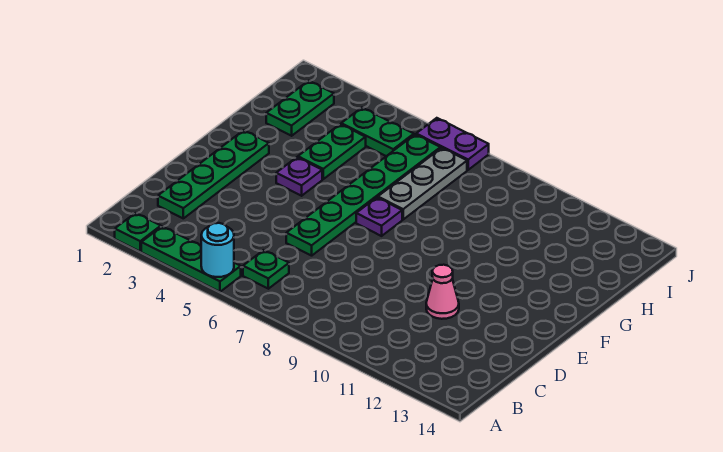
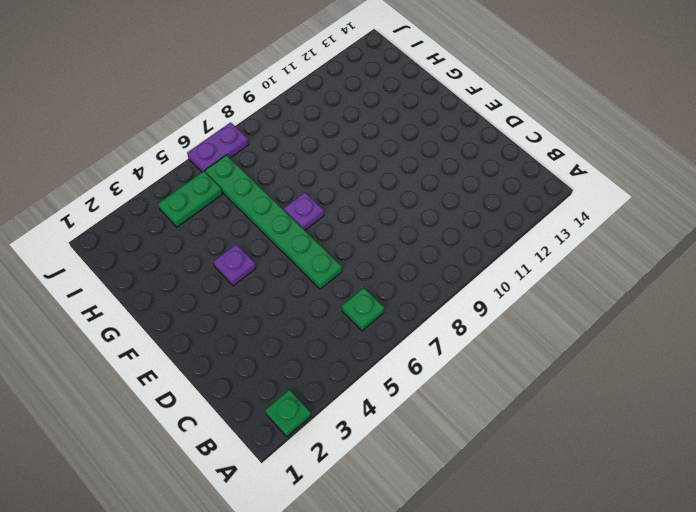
none -> green 1x3 plate [141,226,241,292]
none -> green 1x4 plate [158,130,269,218]
none -> pink 1x1 cone [426,265,459,319]

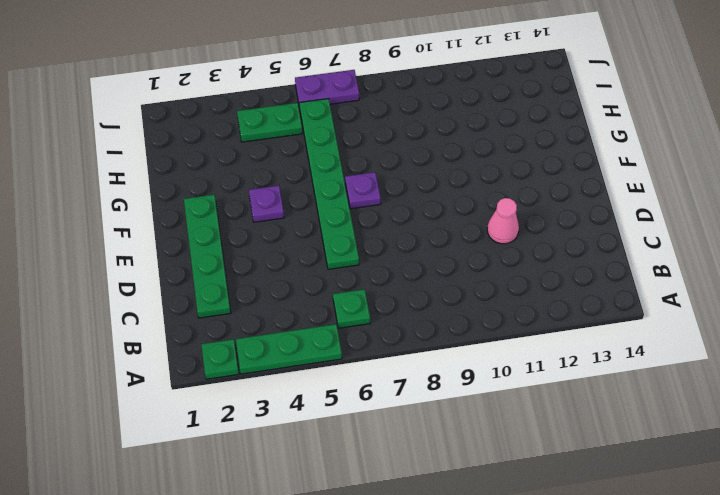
none -> green 1x2 plate [298,124,366,179]
none -> grey 1x3 plate [378,148,467,219]
none -> green 1x2 plate [266,81,334,136]

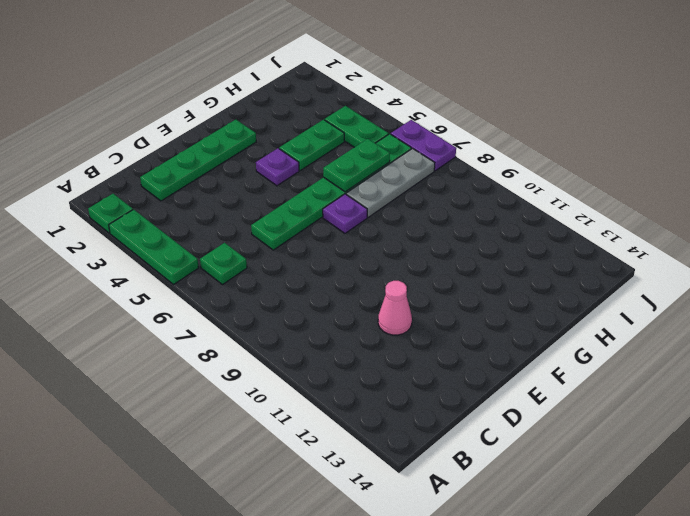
green 1x2 plate [323,139,390,192] -> green 1x2 plate moved to [266,81,334,136]
none -> cyan 1x1 round brick [201,223,234,277]

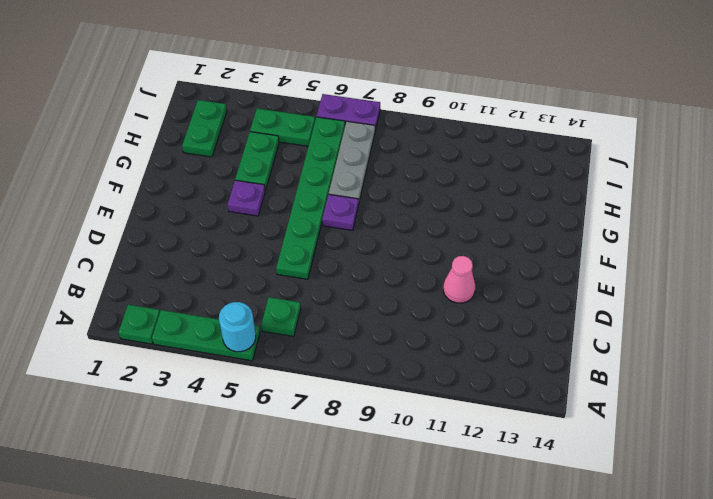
none -> green 1x4 plate [158,130,269,218]

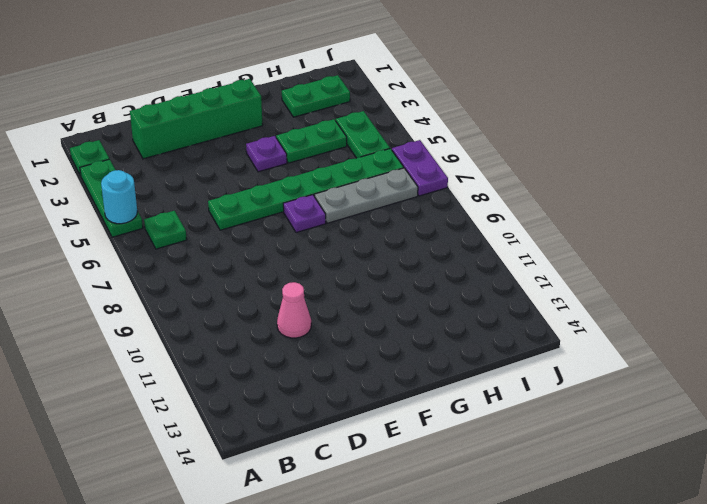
green 1x4 brick [130,79,263,159] -> green 1x4 plate [158,130,269,218]

